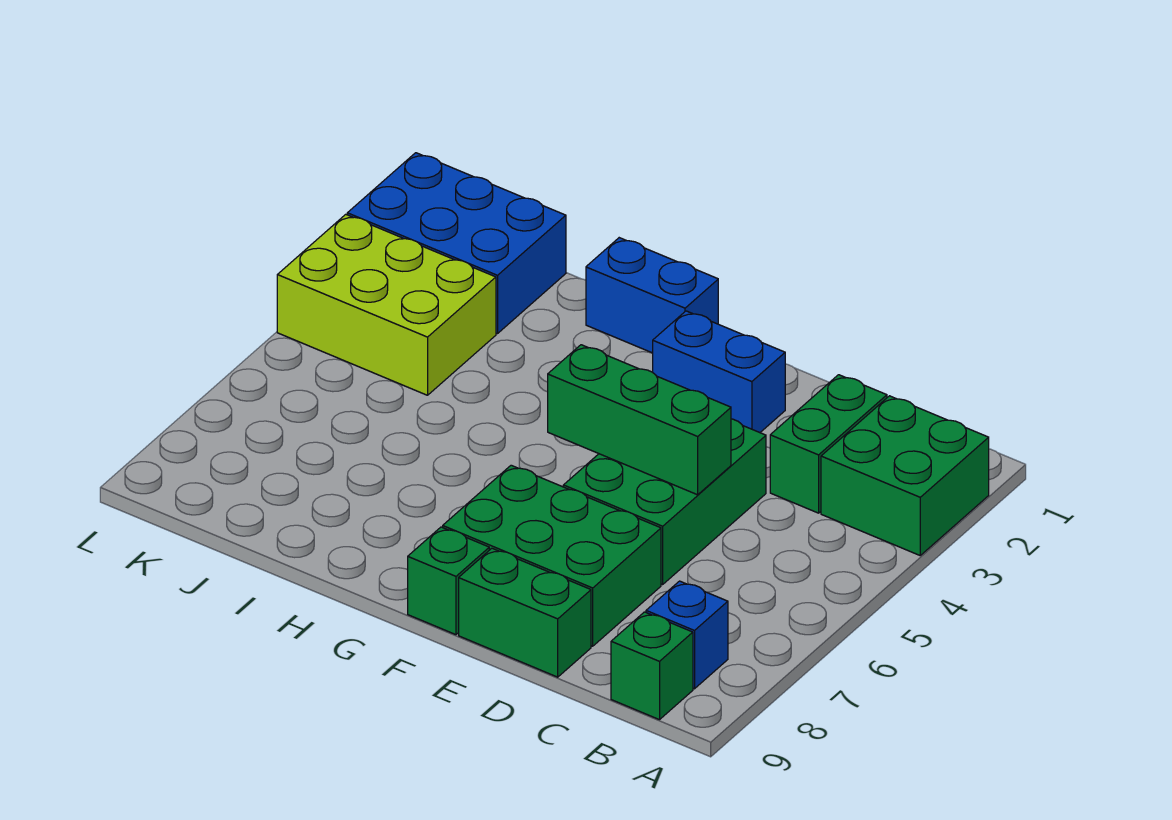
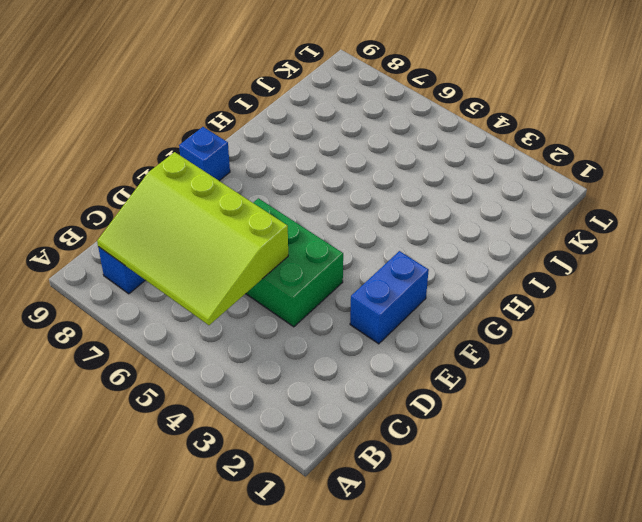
lime 3x4 slope [97,152,288,325] -> green 1x3 brick [548,345,731,495]
blue 1x1 brick [179,127,230,181] -> green 1x1 brick [408,527,489,635]
none -> green 2x2 brick [821,396,989,555]
none -> green 1x1 brick [611,612,693,720]
none -> green 1x2 brick [770,375,887,513]

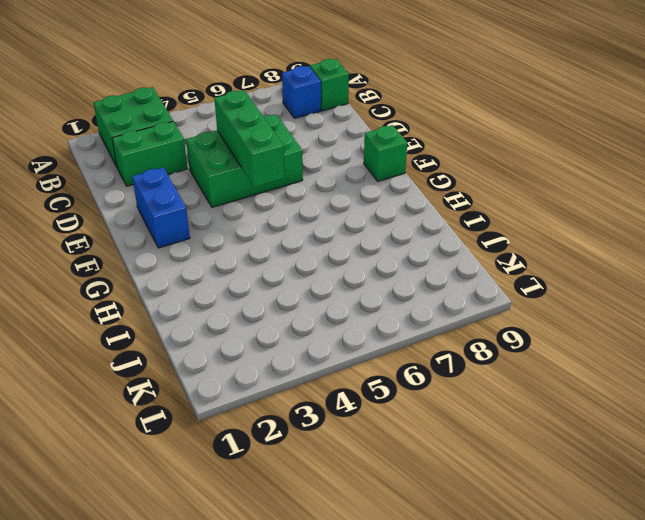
none -> green 2x3 brick [443,465,661,646]
none -> green 1x2 brick [459,548,591,677]
none -> blue 1x2 brick [586,238,718,353]

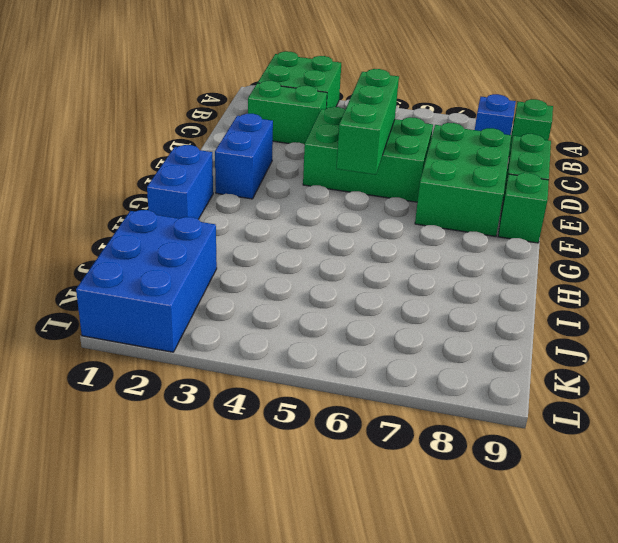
none -> lime 2x3 brick [277,214,496,395]

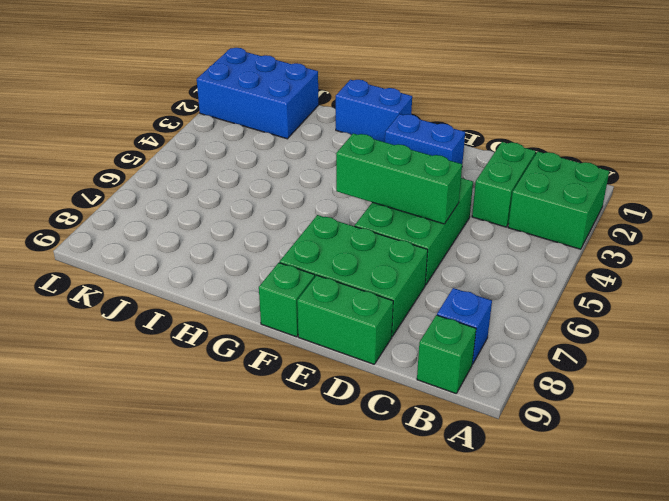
none -> lime 2x3 brick [277,214,496,395]

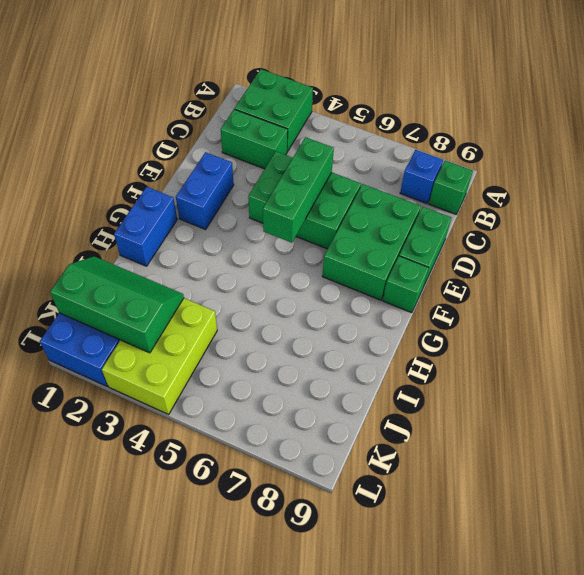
green 2x3 slope [50,256,184,353] -> none

